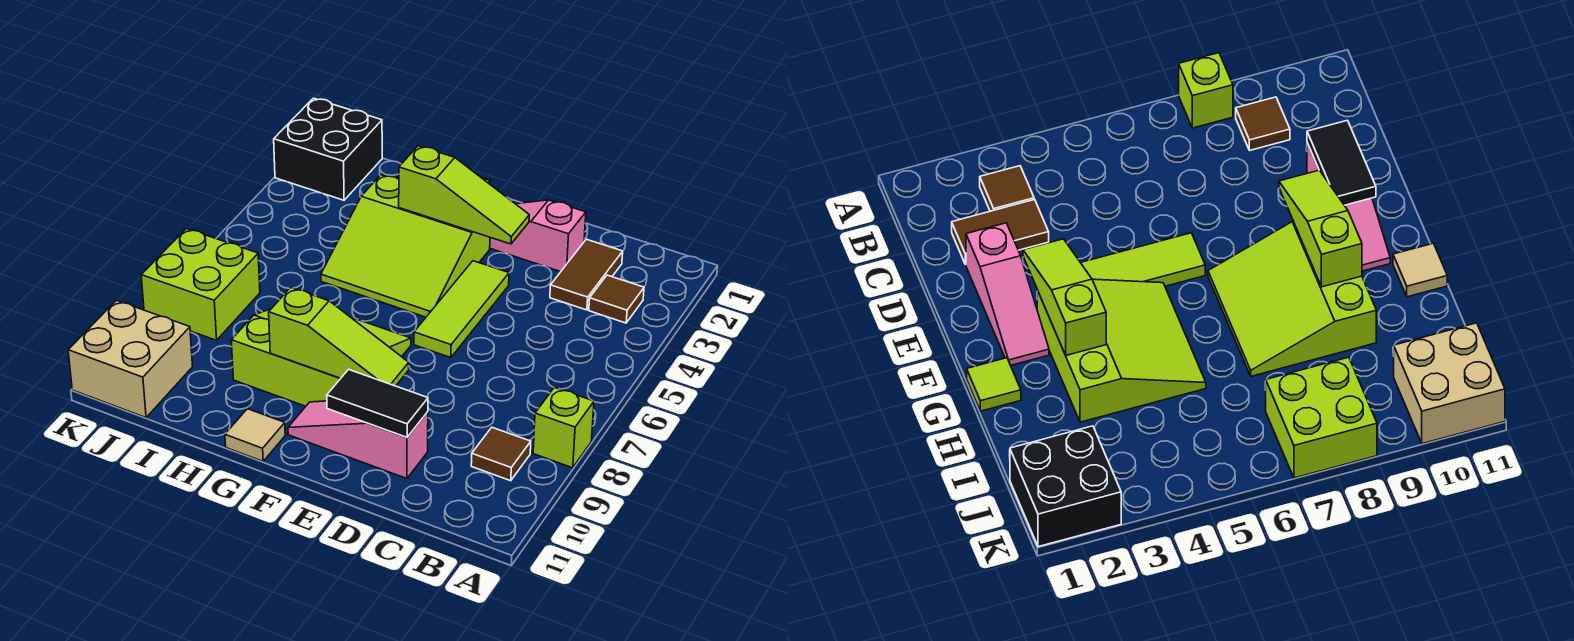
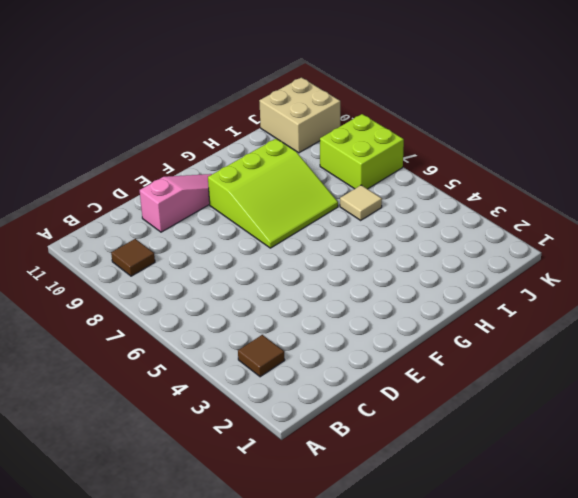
tan 1x1 tile [340,185,382,220] -> tan 1x1 tile moved to [225,409,285,461]
none -> lime 1x1 brick [533,387,594,468]
none -> brown 1x2 tile [550,239,623,310]
none -> pink 1x3 slope [490,200,586,272]

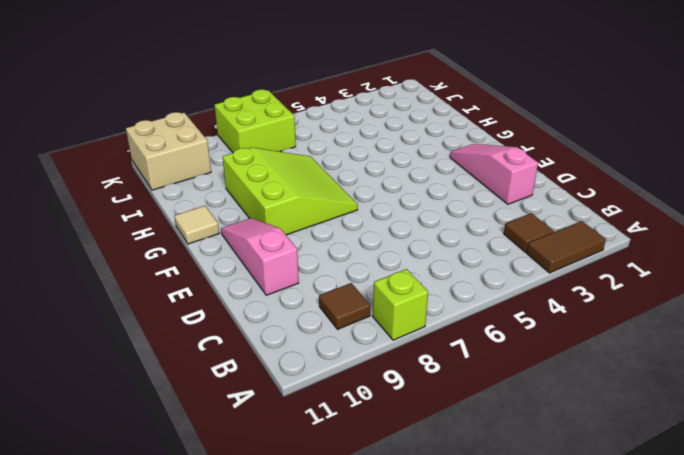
brown 1x2 tile [527,221,606,273] -> brown 1x2 tile moved to [550,239,623,310]
none -> lime 1x3 tile [414,261,509,358]
none -> lime 3x3 slope [321,175,490,317]
none -> lime 1x1 tile [967,358,1021,411]

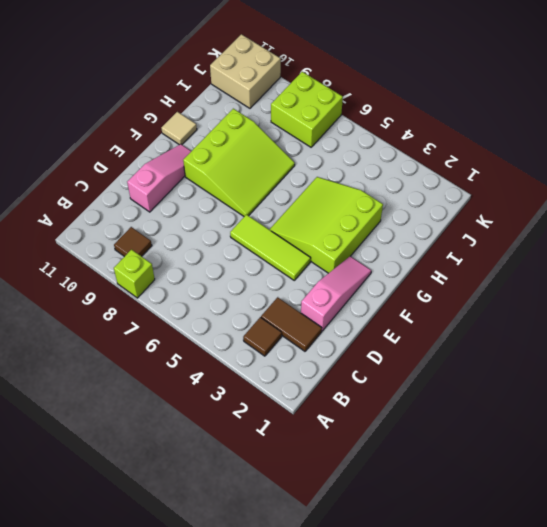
none -> lime 1x1 tile [967,358,1021,411]
none -> black 2x2 brick [274,98,382,200]
none -> black 1x2 tile [327,370,428,437]

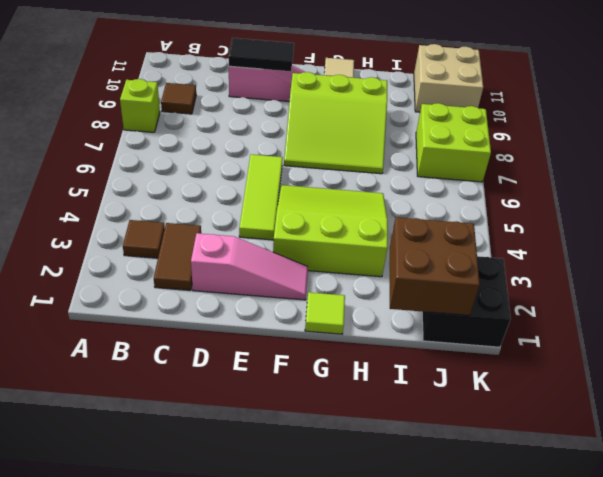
brown 2x2 brick [390,217,480,315] -> none
none -> lime 1x3 slope [399,146,529,244]
none -> lime 1x3 slope [269,288,409,386]

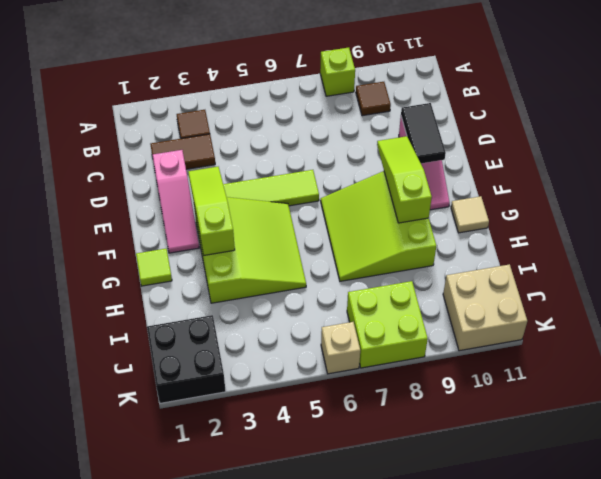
tan 1x1 brick [321,322,360,374] -> none

